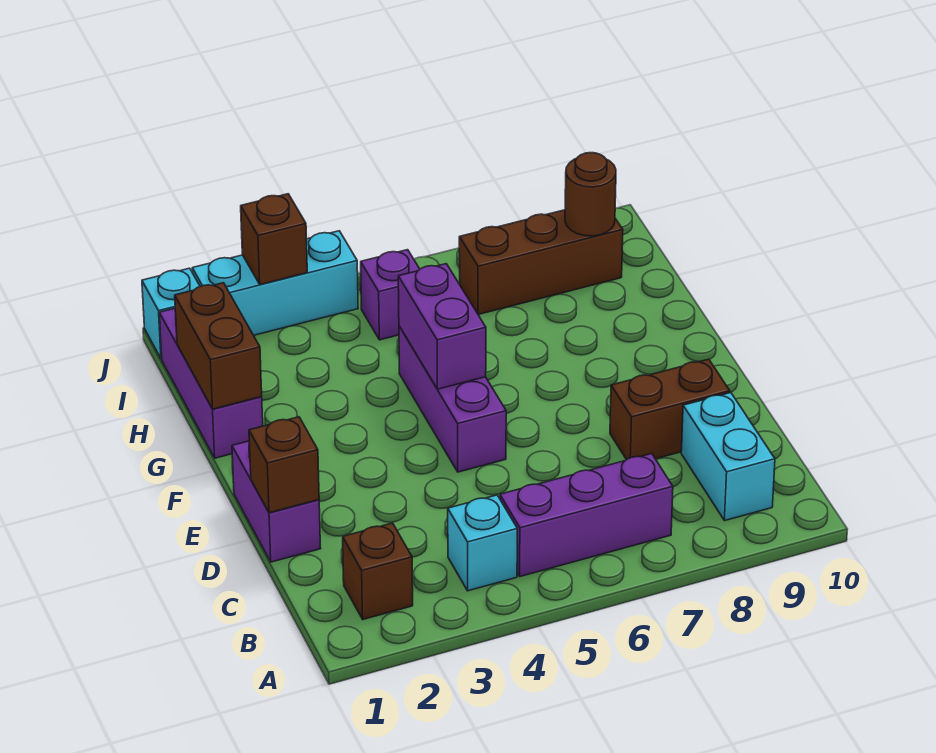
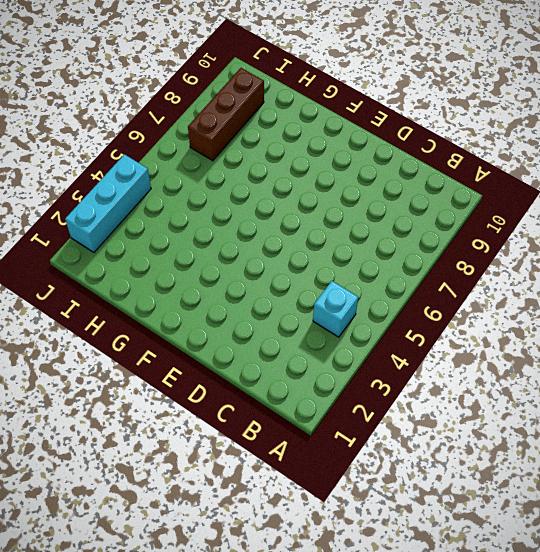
none -> brown 1x1 brick [343,523,413,619]
none -> purple 1x3 brick [500,454,673,576]
none -> cyan 1x2 brick [681,393,775,521]

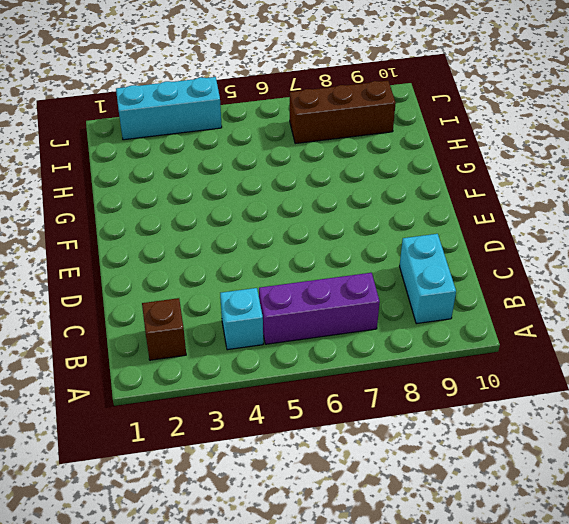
none -> purple 1x2 brick [232,441,321,562]
none -> brown 1x2 brick [610,359,730,460]
none -> purple 1x3 brick [399,326,506,472]

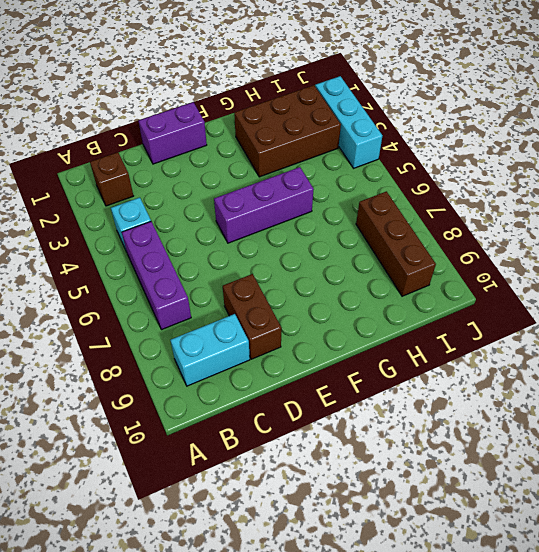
brown 2x3 brick [234,85,341,177] -> none
none -> purple 1x3 brick [159,308,263,458]
none -> purple 1x1 brick [361,250,420,340]
none -> cyan 1x1 brick [142,268,200,359]

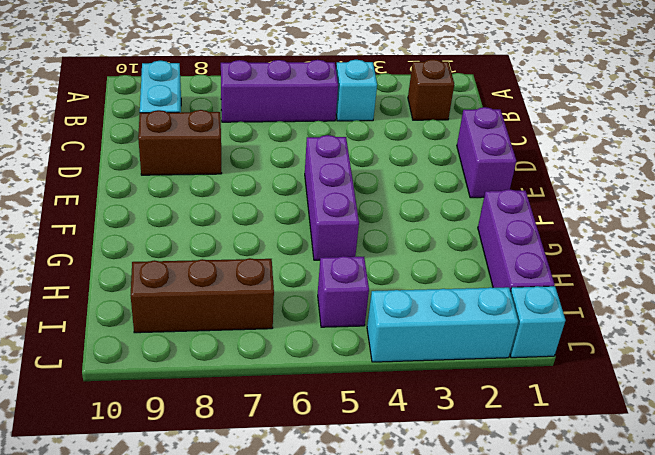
none -> brown 1x1 brick [249,417,319,513]
none -> purple 1x2 brick [398,264,486,389]
none -> brown 1x2 brick [175,283,262,409]

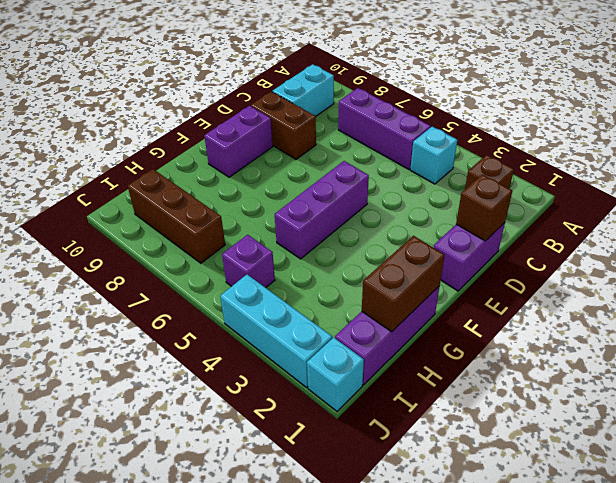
purple 1x2 brick [204,106,273,177] -> purple 1x2 brick moved to [398,264,486,389]
none -> brown 1x1 round brick [565,153,616,236]
none -> brown 1x1 brick [241,194,307,284]

